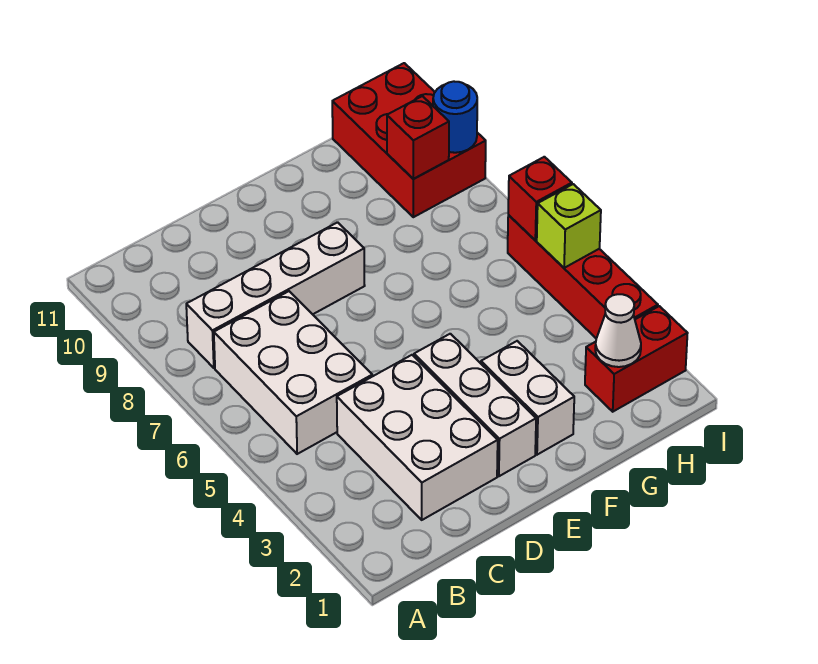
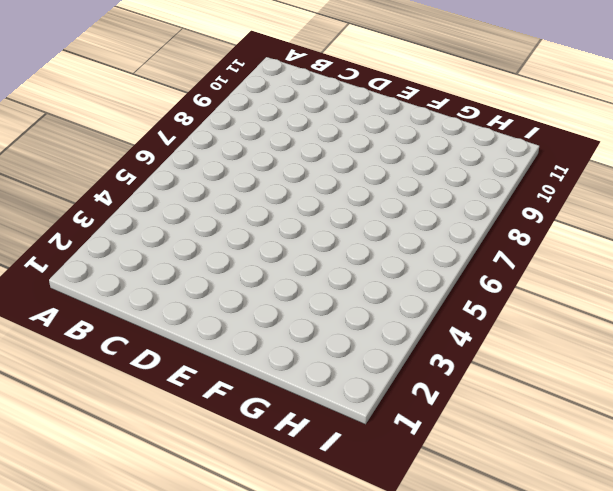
none -> white 2x3 brick [214,291,372,454]
none -> white 1x4 brick [186,222,365,368]
none -> white 2x3 brick [337,355,498,520]

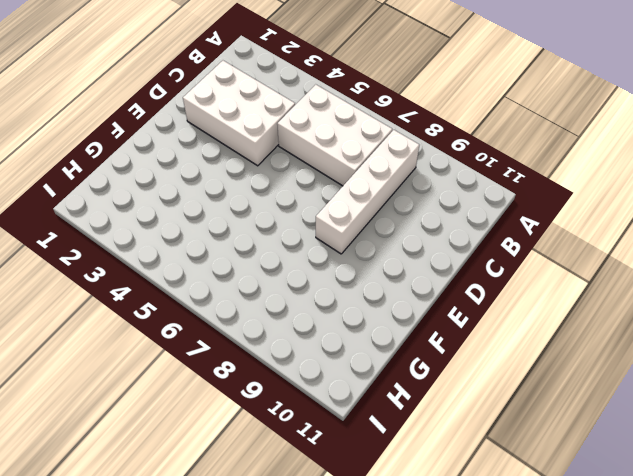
none -> white 1x3 brick [414,334,536,476]
none -> white 1x2 brick [481,341,574,455]
none -> red 1x2 brick [585,306,688,412]

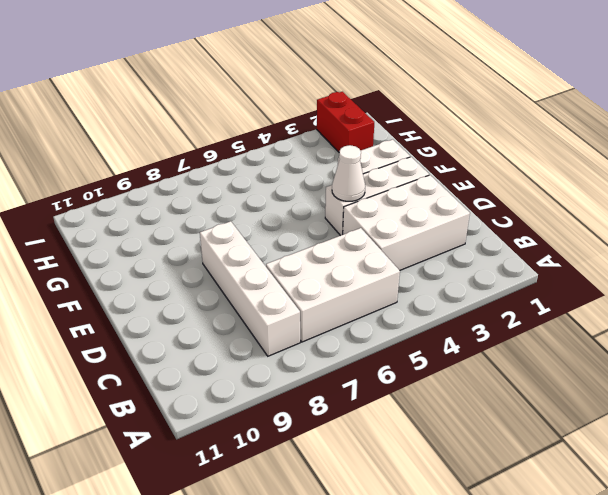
white 1x1 cone [332,145,365,201] -> white 1x1 cone moved to [595,294,641,367]
none -> red 2x3 brick [332,63,486,217]
none -> red 1x4 brick [508,215,658,338]
none -> red 1x1 brick [387,96,449,179]

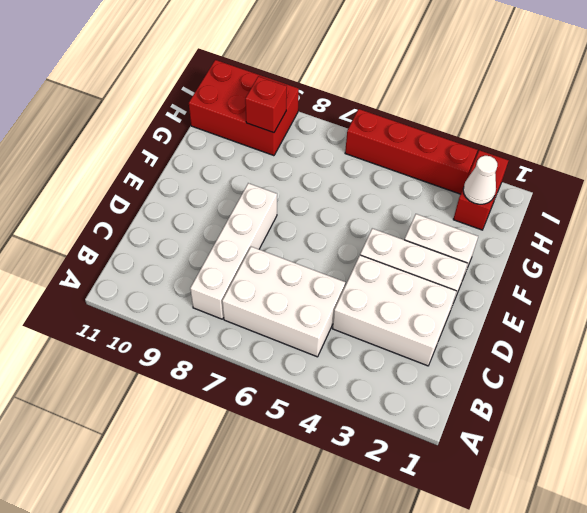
none -> lime 1x1 brick [537,184,601,268]
none -> red 1x1 brick [508,157,572,240]
none -> blue 1x1 round brick [433,81,477,153]

